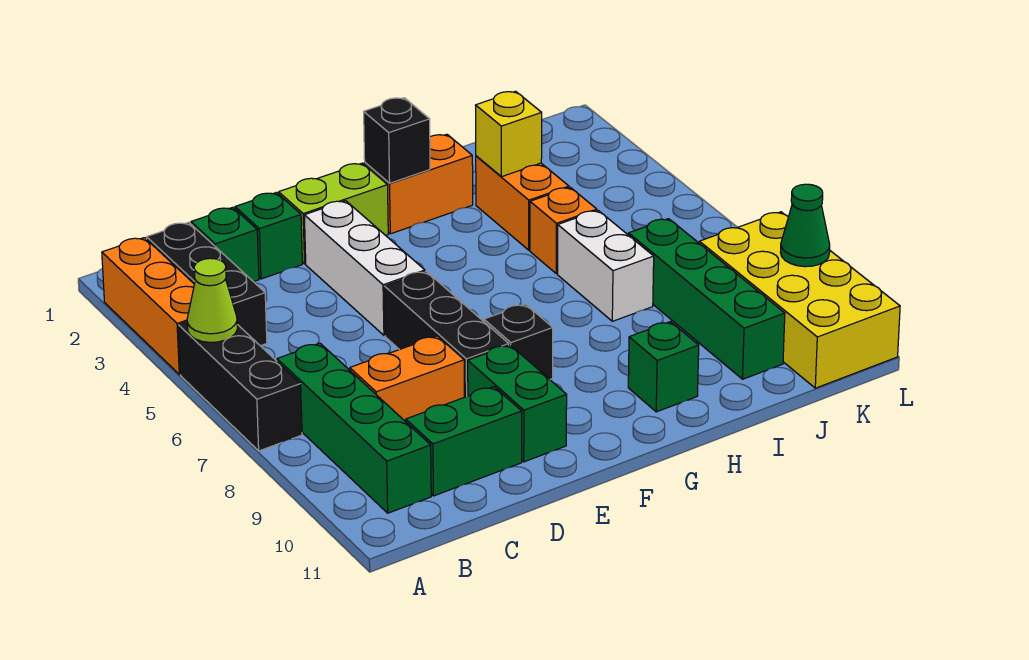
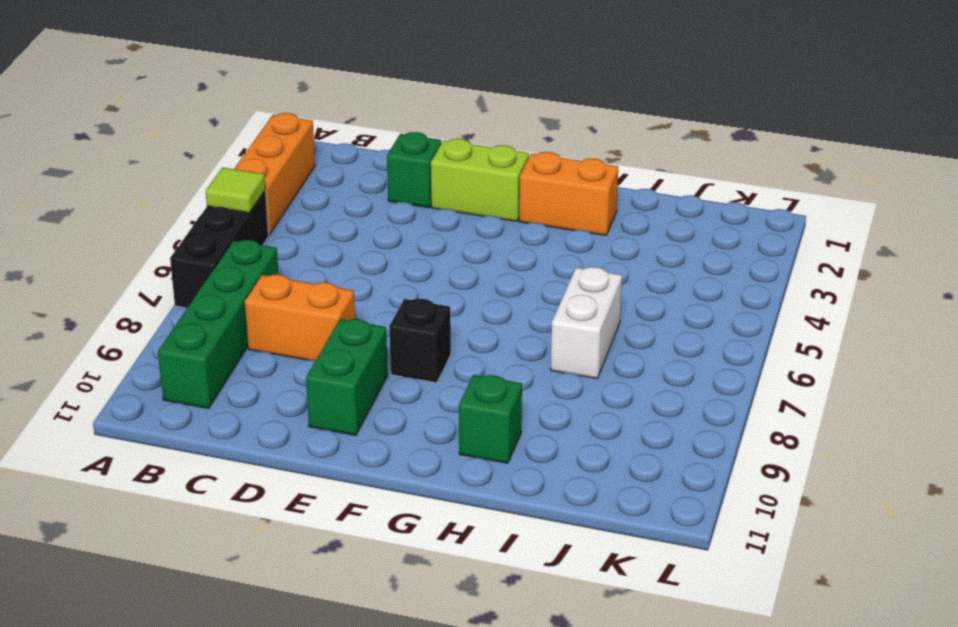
lime 1x1 tile [206,167,265,213] -> lime 1x1 cone [187,258,237,342]
none -> black 1x3 brick [147,222,267,346]
none -> green 1x1 brick [191,207,259,282]
none -> green 1x2 brick [406,387,522,496]

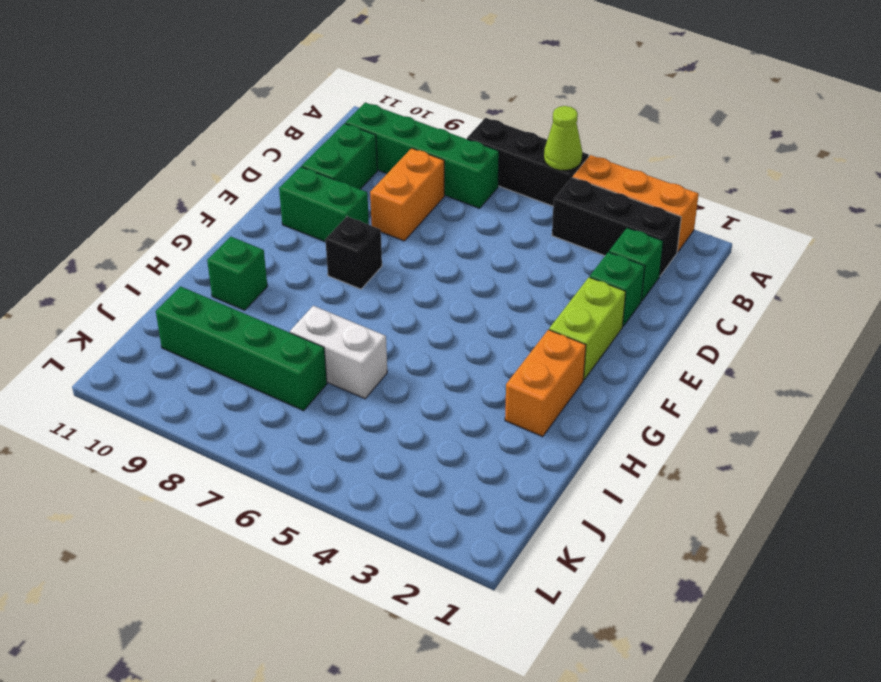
none -> white 1x3 brick [304,201,425,335]
none -> black 1x3 brick [384,271,509,397]
none -> orange 1x2 brick [476,156,569,250]

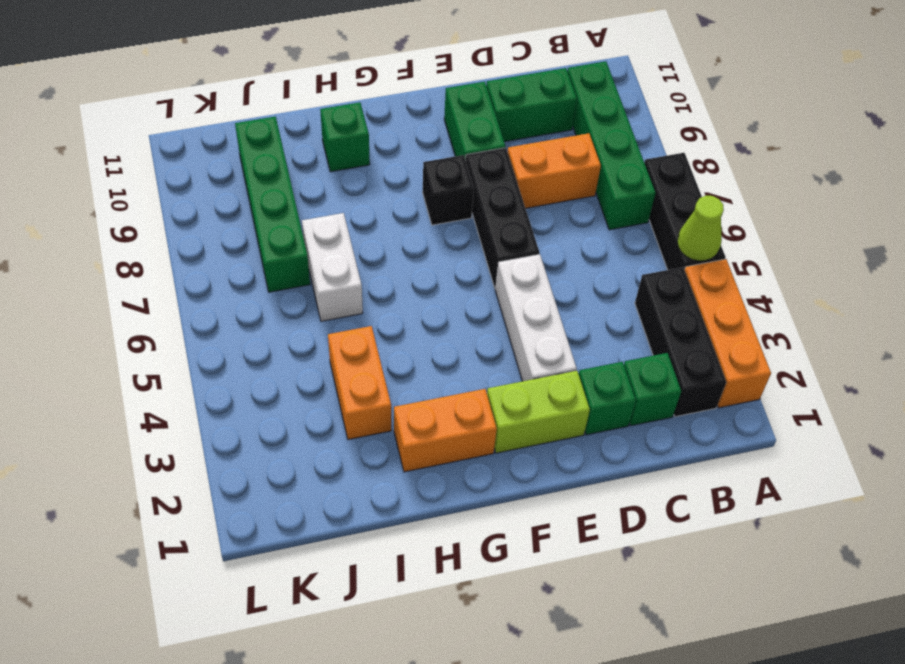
none -> orange 1x1 brick [530,187,597,274]
none -> yellow 2x4 brick [699,212,900,388]
none -> black 1x1 brick [364,98,430,183]

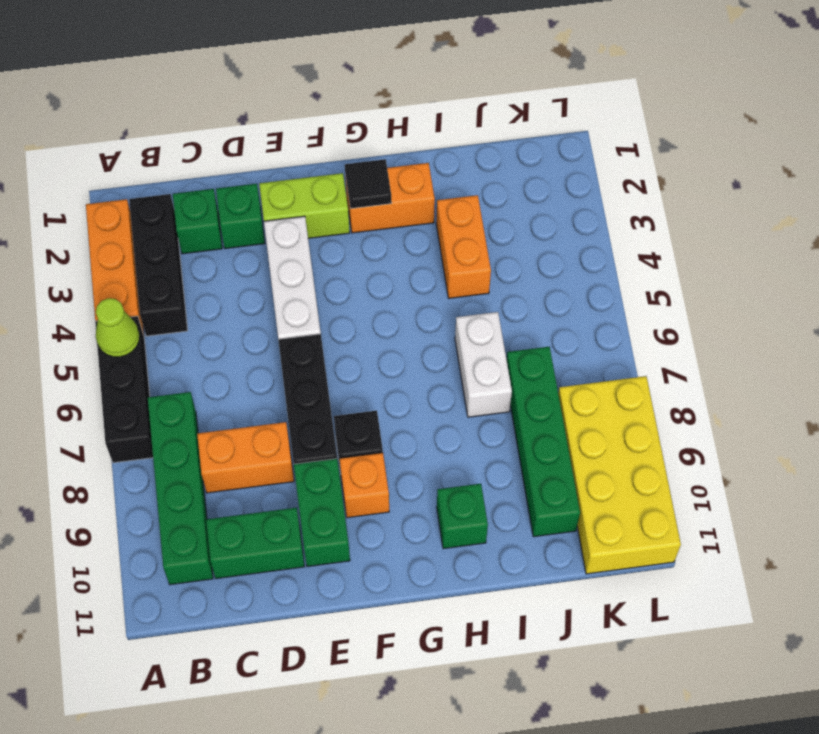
orange 1x1 brick [340,453,389,518] -> orange 1x1 brick moved to [530,187,597,274]
black 1x1 tile [345,159,392,209] -> black 1x1 brick [364,98,430,183]
none -> yellow 1x1 brick [476,91,542,177]
none -> green 1x1 cone [781,184,830,267]

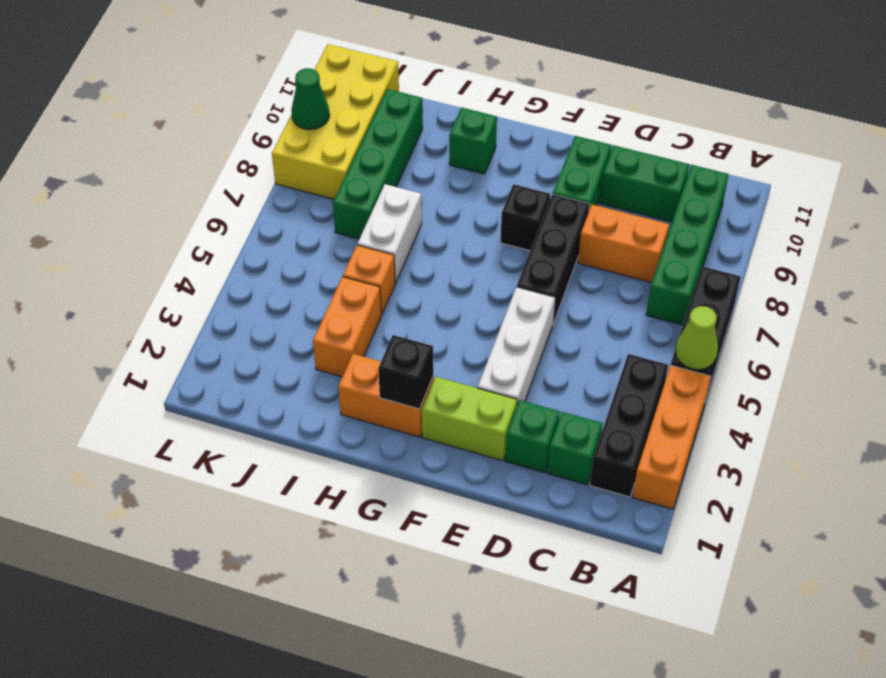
none -> yellow 1x1 brick [476,91,542,177]

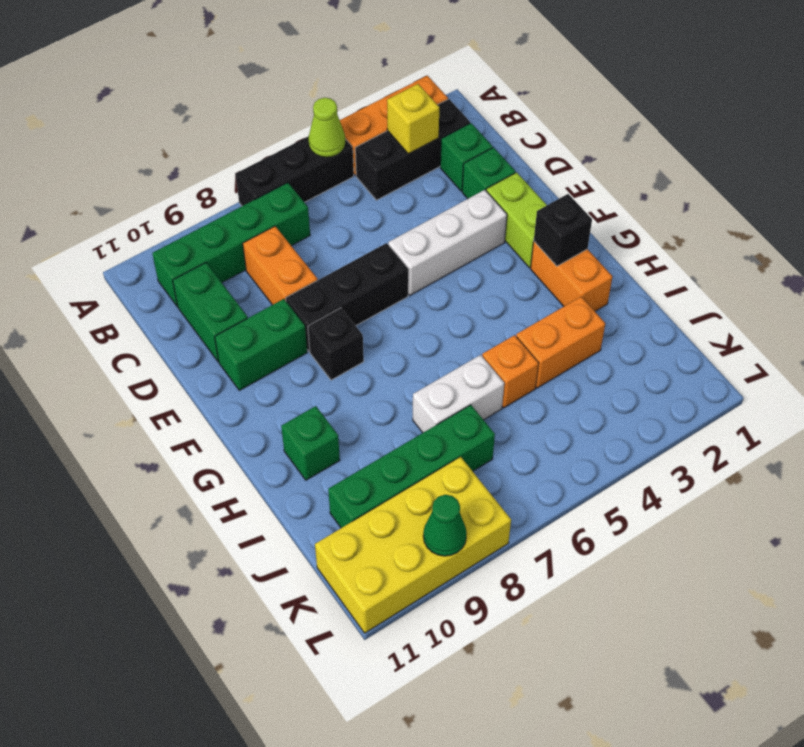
yellow 1x1 brick [387,84,439,154] -> yellow 1x1 brick moved to [476,91,542,177]

